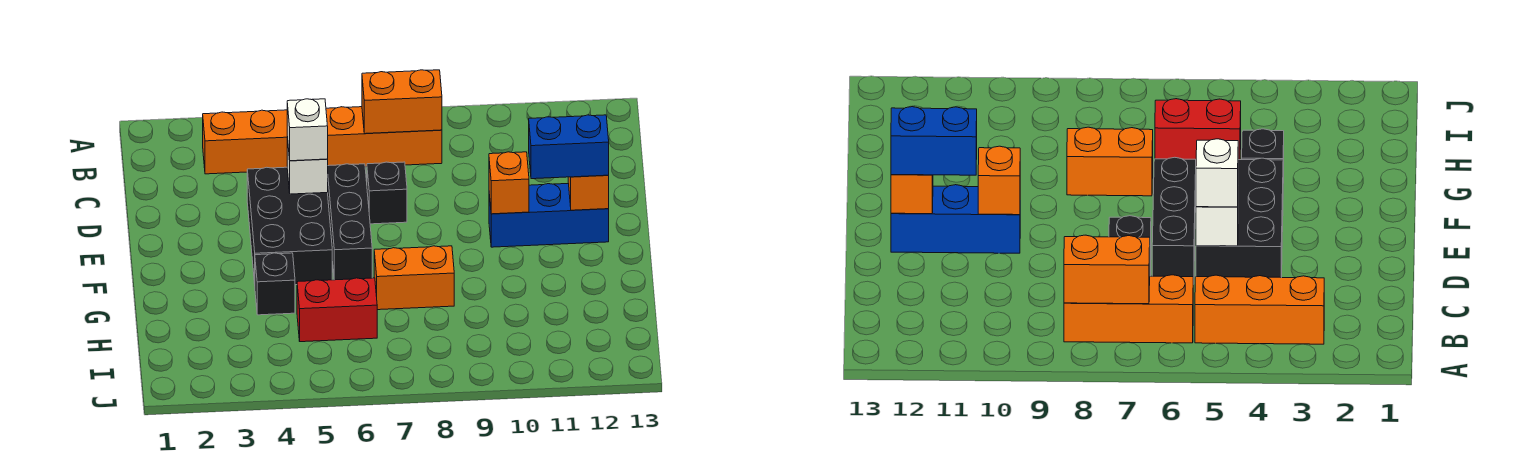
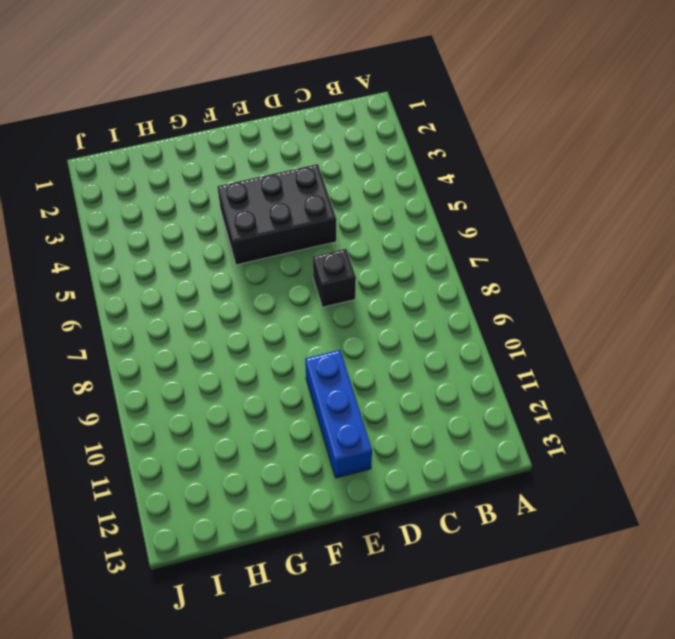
none -> orange 1x3 brick [203,110,287,174]
none -> orange 1x3 brick [326,107,442,167]
none -> black 1x3 brick [328,164,372,280]

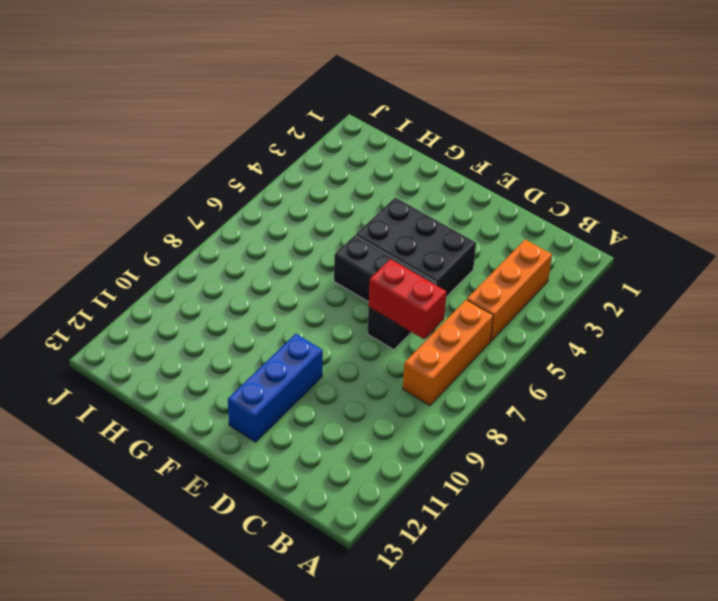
red 1x2 brick [369,259,447,339] -> red 1x2 brick turned to [297,278,377,342]
none -> black 1x1 brick [255,253,295,315]
none -> orange 1x2 brick [374,246,454,310]
none -> orange 1x2 brick [362,70,442,134]

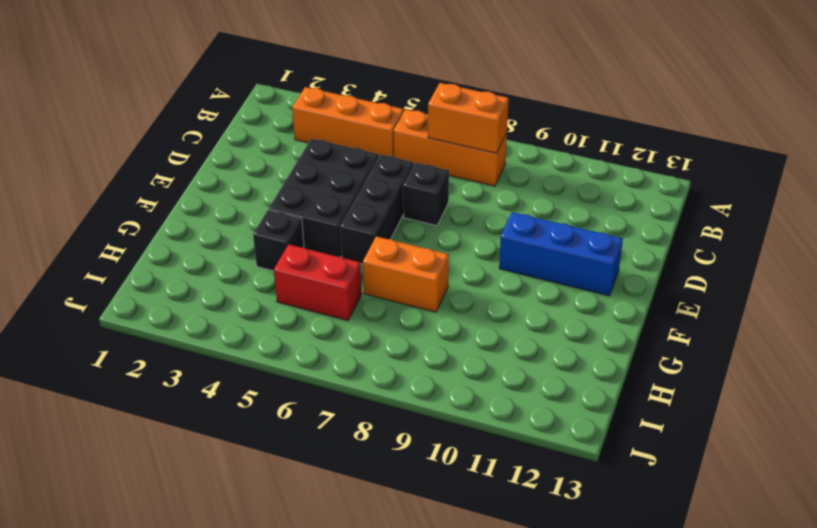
none -> white 1x1 brick [287,137,328,194]
none -> orange 1x1 brick [489,152,529,214]
none -> orange 1x1 brick [568,175,609,210]

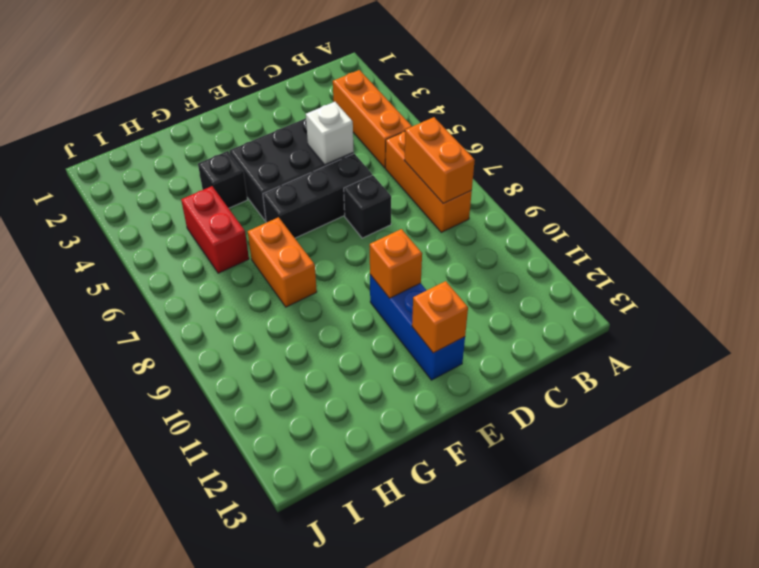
none -> white 1x1 brick [287,99,328,161]
none -> blue 1x2 brick [529,115,609,179]

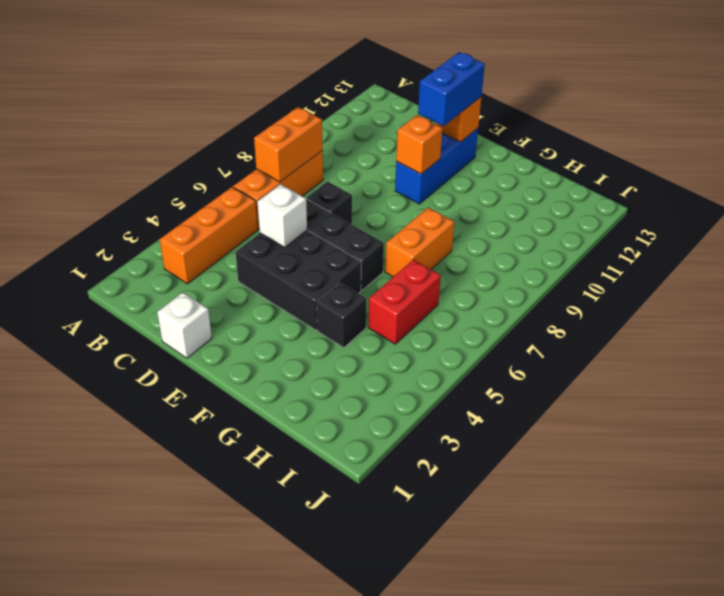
white 1x1 brick [157,292,212,358] -> white 1x1 brick moved to [287,99,328,161]

